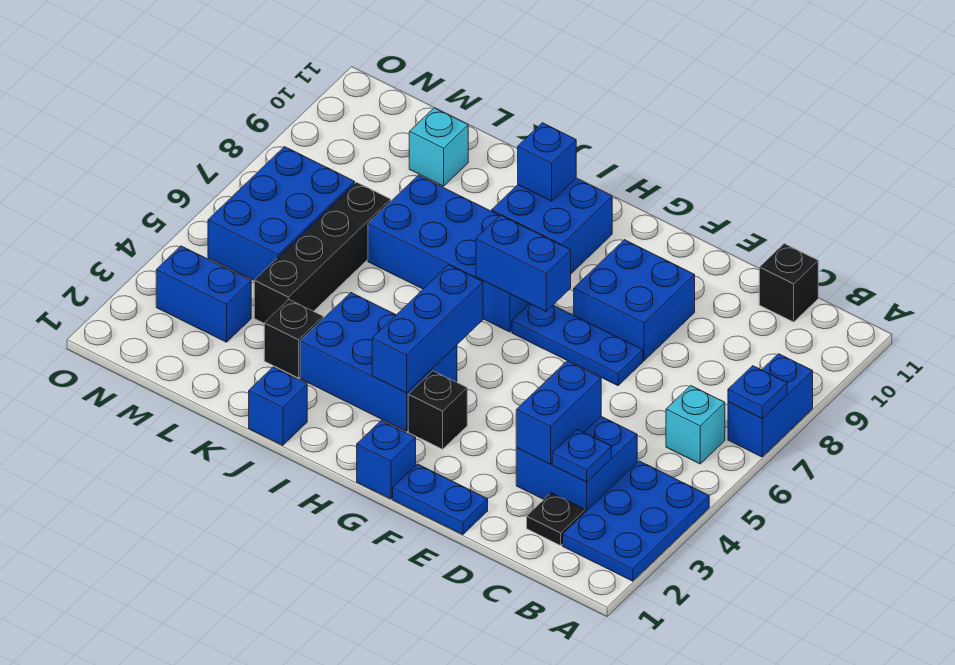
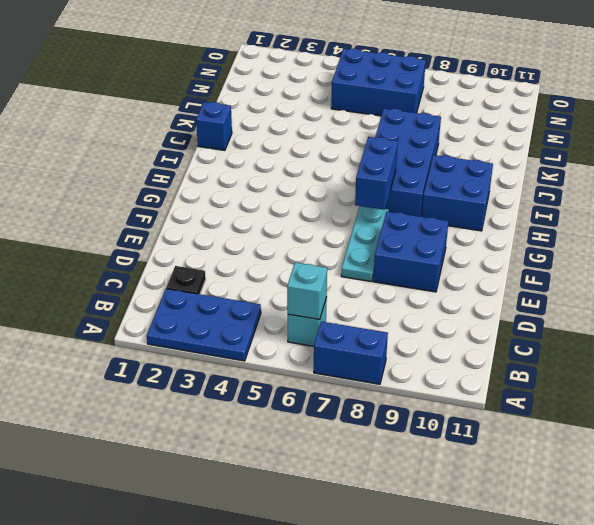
cyan 1x1 brick [287,262,327,320] -> cyan 1x1 brick moved to [409,108,468,186]
cyan 1x3 plate [341,206,389,282] -> blue 1x3 plate [512,304,643,385]
none -> blue 2x2 brick [516,417,637,512]
none -> black 1x1 brick [759,244,818,322]
none -> blue 1x2 plate [393,464,488,535]

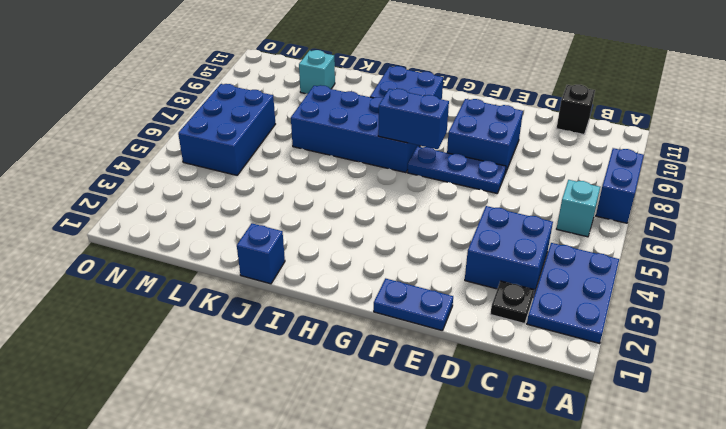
none -> blue 1x1 brick [357,420,416,499]
none -> black 1x1 brick [408,371,467,449]
none -> blue 2x3 brick [300,293,457,431]

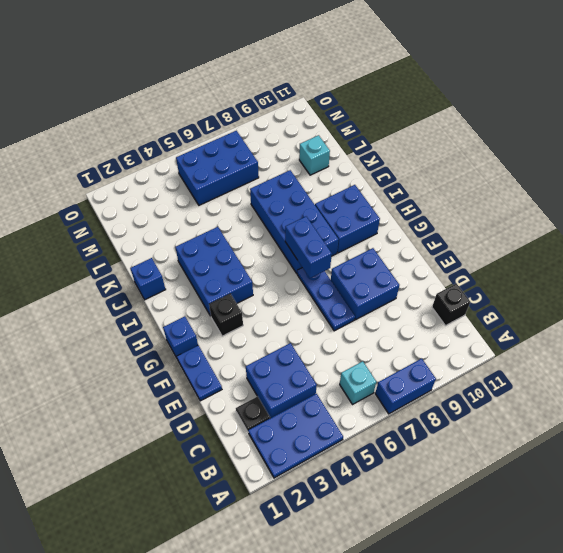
none -> black 1x1 brick [264,300,323,378]
none -> black 1x4 brick [254,182,391,323]
none -> blue 1x2 brick [156,246,251,342]

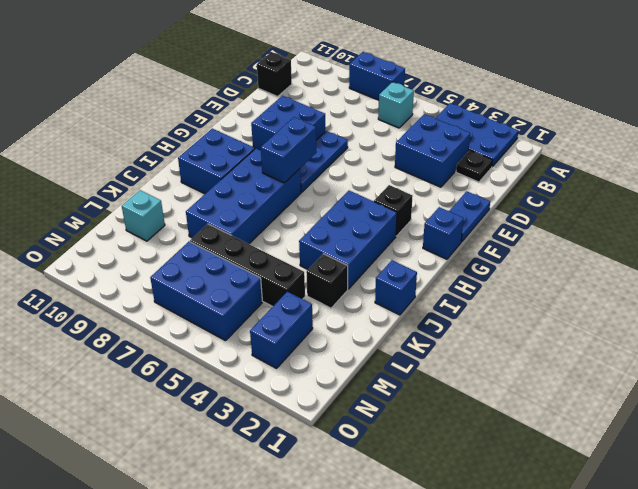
none -> blue 1x1 plate [728,366,787,418]
none -> blue 1x1 plate [552,429,611,482]
none -> blue 1x2 brick [516,361,601,464]

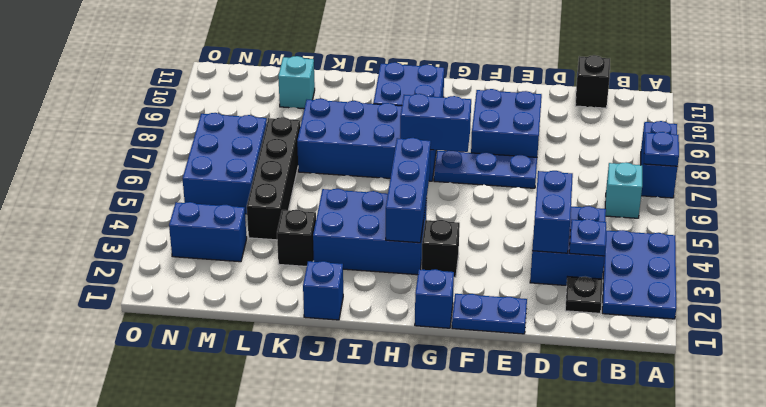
none -> blue 1x1 brick [518,123,576,201]

